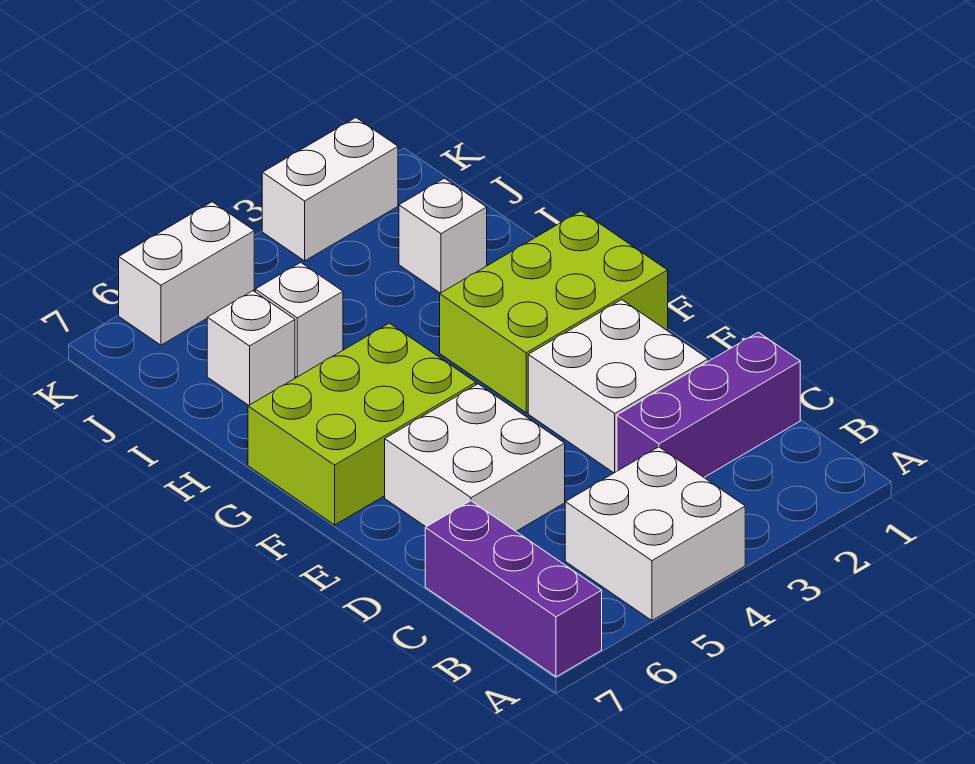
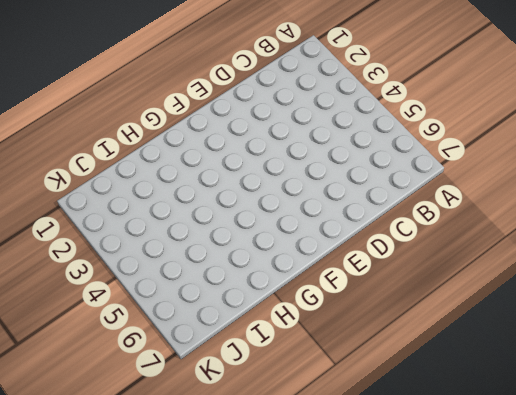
none -> white 2x2 brick [565,447,745,620]
none -> purple 1x3 brick [425,501,602,677]
none -> purple 1x3 brick [617,332,800,477]

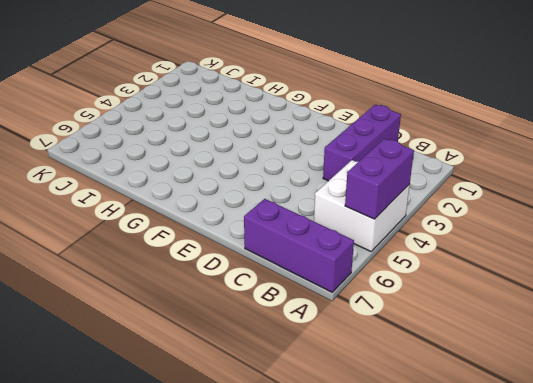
purple 1x2 brick [345,139,414,219] -> none
none -> white 2x2 brick [528,300,708,473]
none -> white 2x2 brick [385,384,565,531]
none -> lime 2x3 brick [440,211,668,413]

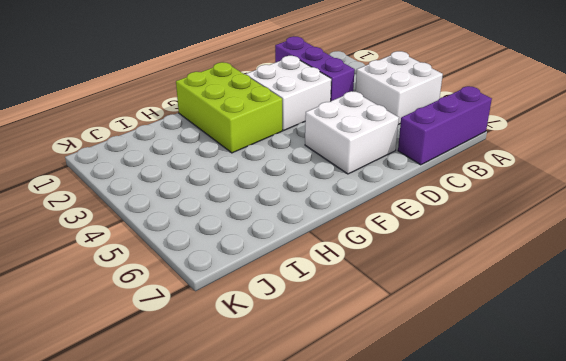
none -> lime 2x3 brick [248,323,476,525]
none -> white 1x1 brick [399,178,487,293]
none -> white 1x1 brick [255,263,343,377]

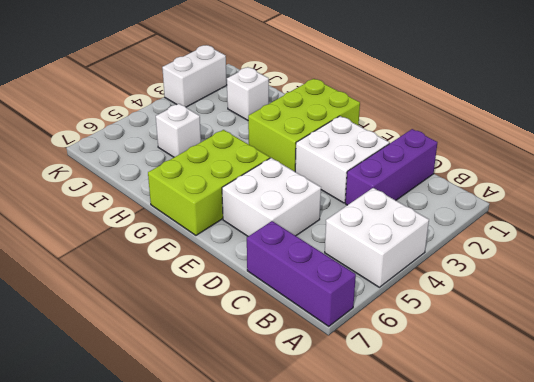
none -> white 1x1 brick [207,291,295,405]
none -> white 1x2 brick [119,202,254,345]

